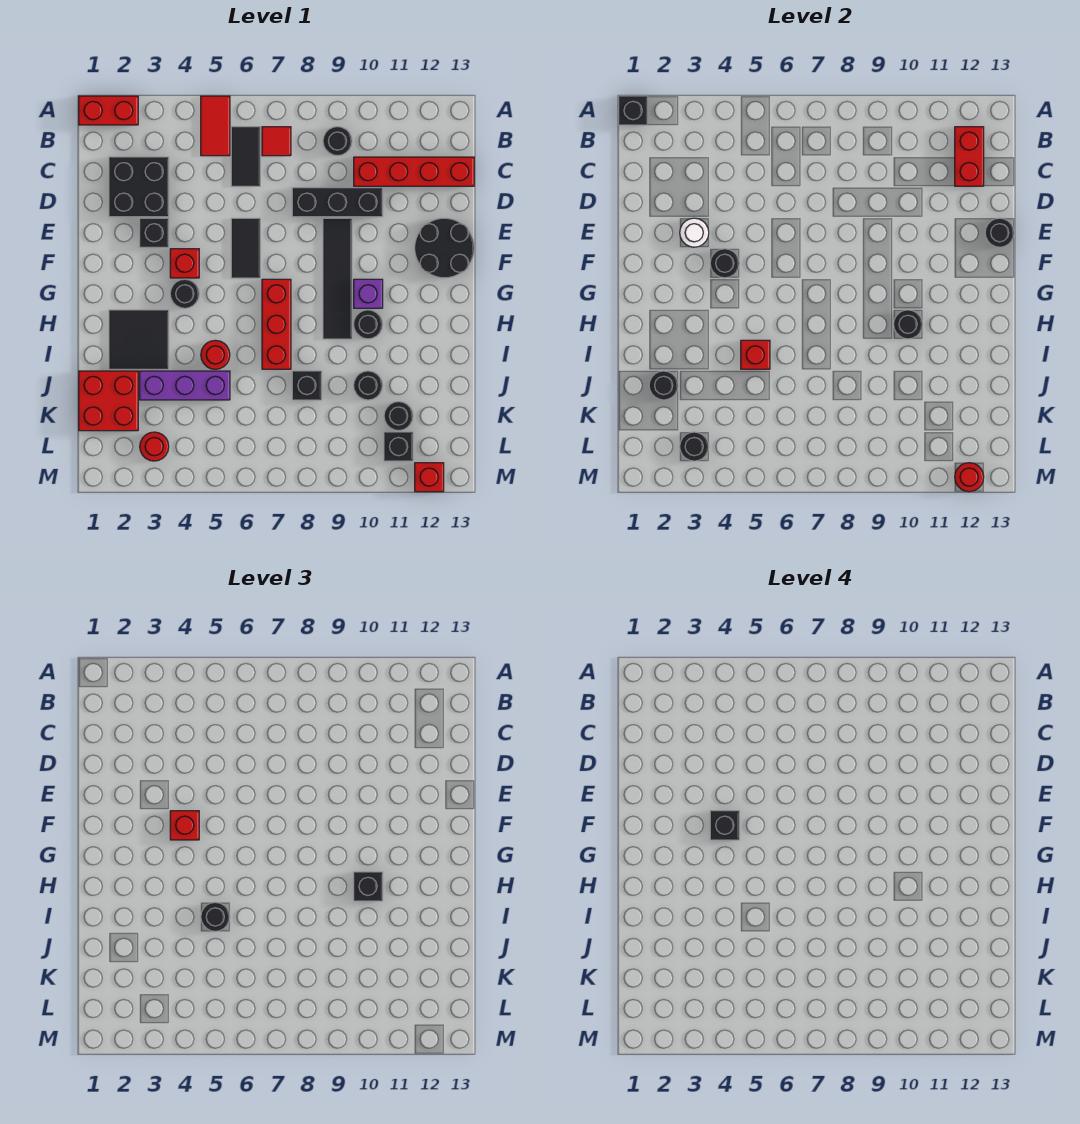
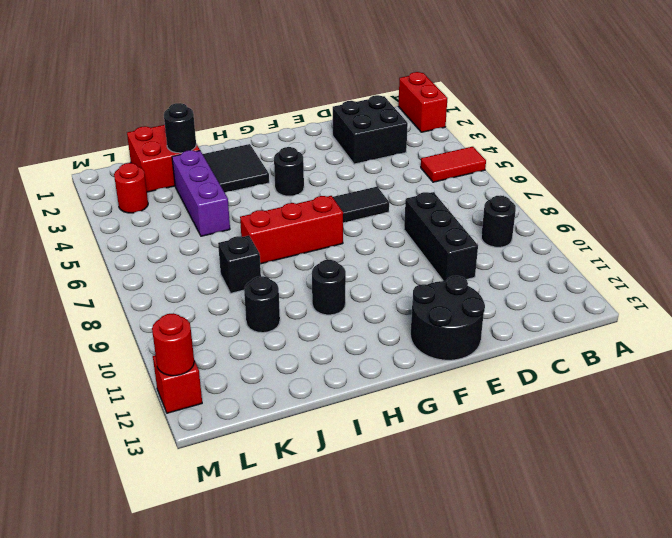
none -> black 1x2 tile [231,127,260,186]
none -> red 1x1 tile [262,127,291,156]
none -> red 1x4 brick [354,157,474,186]
none -> black 1x1 brick [140,218,169,247]

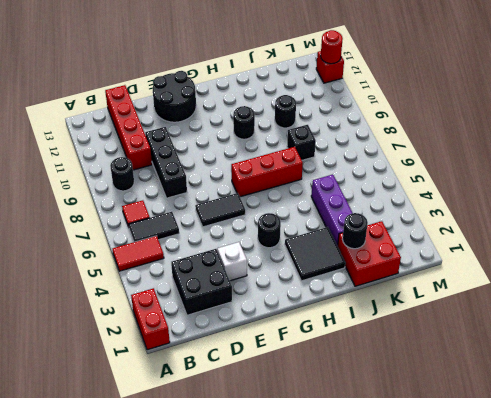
white 1x1 brick [217,242,247,281] -> black 1x1 brick [140,218,169,247]
none -> black 1x4 tile [323,218,352,339]
none -> red 1x1 brick [170,249,199,278]
none -> purple 1x1 brick [354,279,383,308]
none -> red 1x1 round brick [201,340,230,369]

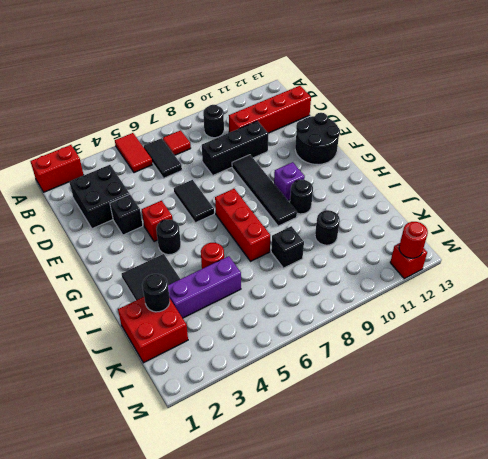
none -> black 1x1 round brick [384,402,413,431]
none -> red 1x1 round brick [140,432,169,461]
none -> black 1x1 brick [384,432,413,461]
none -> black 1x1 brick [619,96,648,125]

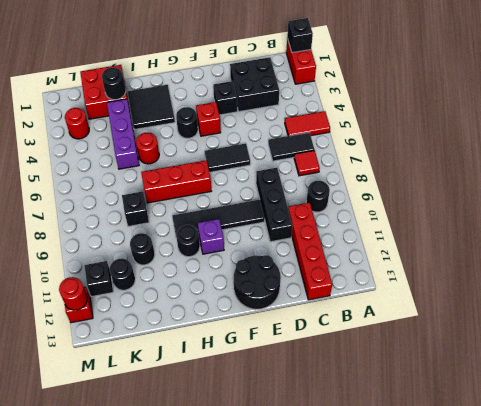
none -> red 1x2 brick [955,127,984,186]
none -> white 1x1 round brick [680,218,709,247]
none -> black 1x1 round brick [985,218,1014,247]
none -> black 1x1 round brick [710,249,739,278]

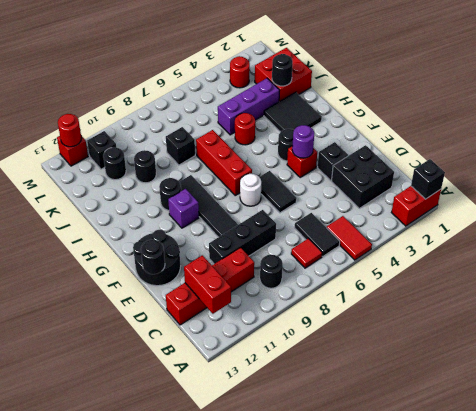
purple 1x1 round brick [292,125,314,158] -> black 1x1 round brick [710,249,739,278]
white 1x1 round brick [240,174,261,206] -> white 1x1 round brick moved to [680,218,709,247]
none -> black 1x1 round brick [894,310,923,339]
none -> red 1x1 brick [741,340,770,369]
none -> black 1x1 round brick [680,432,709,461]
none -> red 1x1 brick [170,811,199,840]

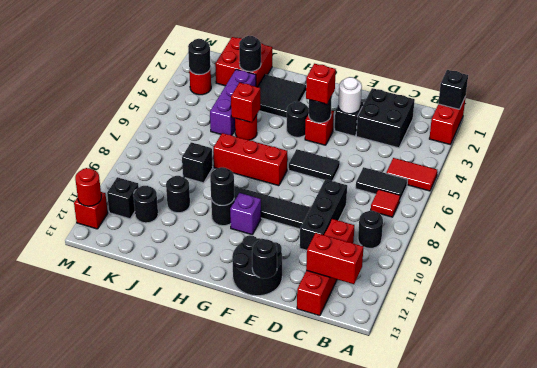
none -> black 1x1 brick [354,872,383,901]
none -> black 1x1 round brick [201,902,230,931]
none -> black 1x1 brick [710,811,739,840]

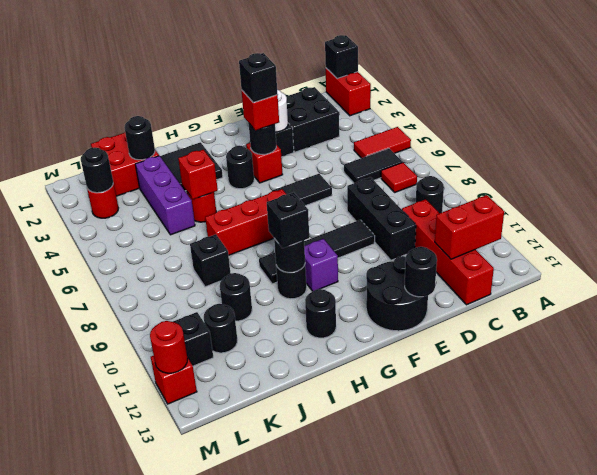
black 1x1 round brick [305,289,336,338] -> black 1x1 round brick moved to [201,902,230,931]

